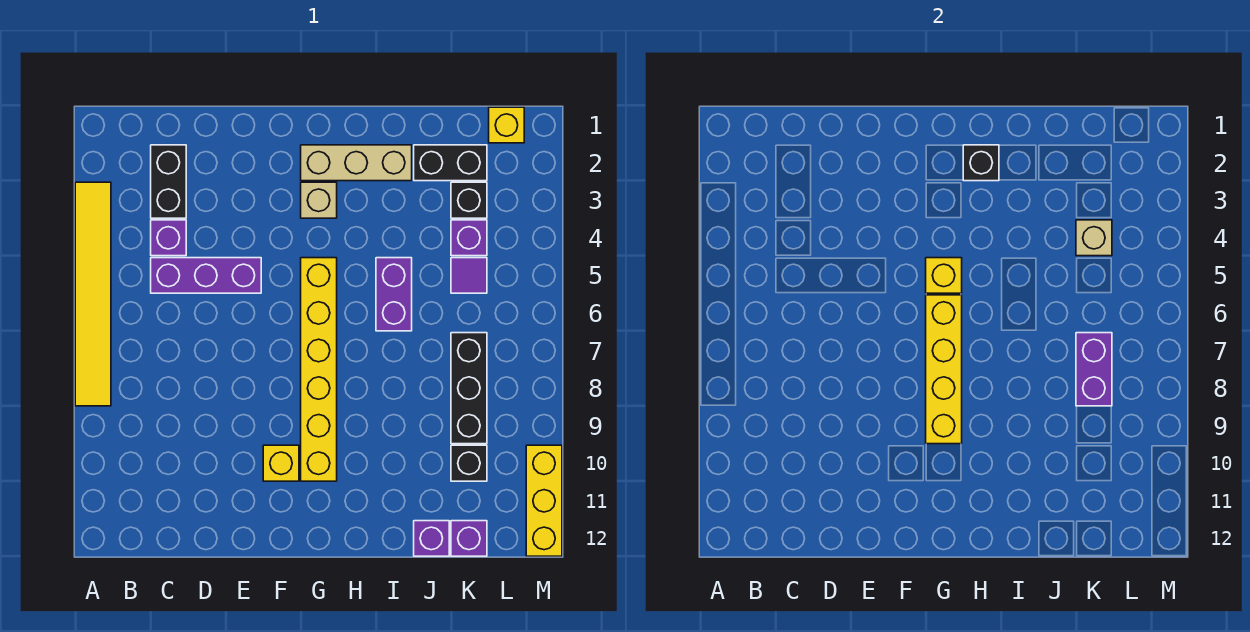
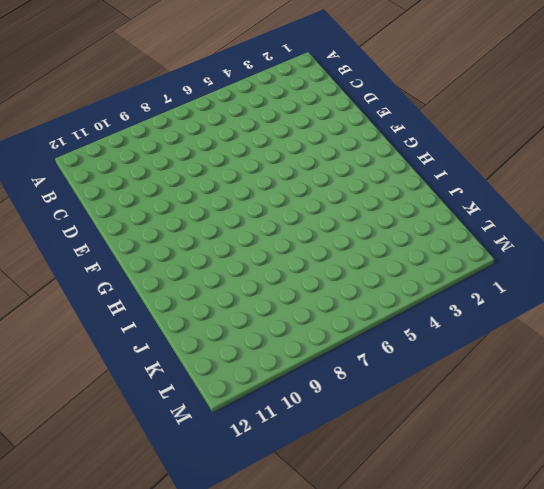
none -> yellow 1x6 tile [75,182,111,406]
none -> black 1x2 brick [151,145,186,218]
none -> purple 1x1 brick [151,220,186,256]

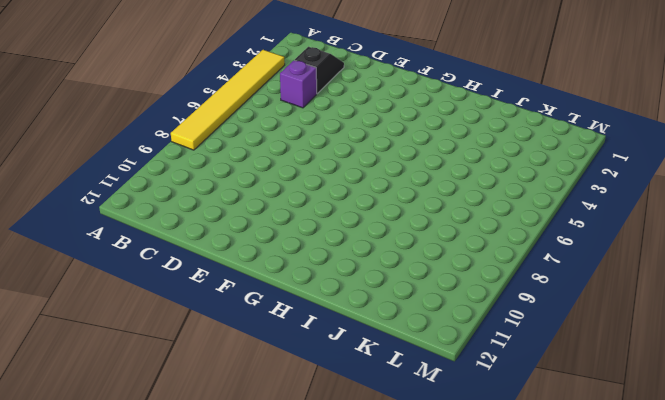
black 1x2 slope [295,47,344,94] -> black 1x2 brick [151,145,186,218]
none -> purple 1x3 brick [151,258,261,293]
none -> yellow 1x1 brick [263,445,299,481]
none -> tan 1x3 brick [301,145,412,181]

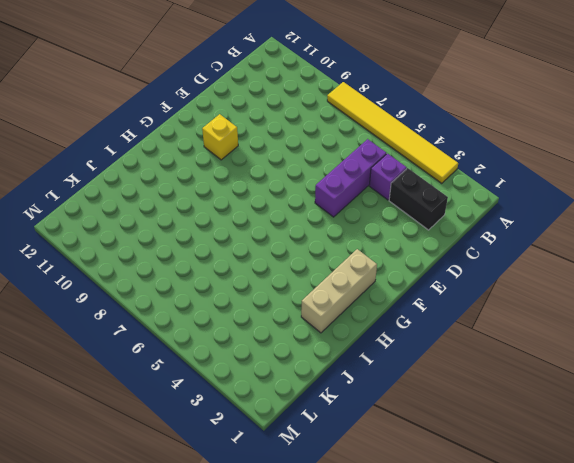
none -> tan 1x1 brick [301,182,337,218]
none -> yellow 1x6 brick [301,258,337,481]
none -> purple 1x2 brick [376,258,412,331]

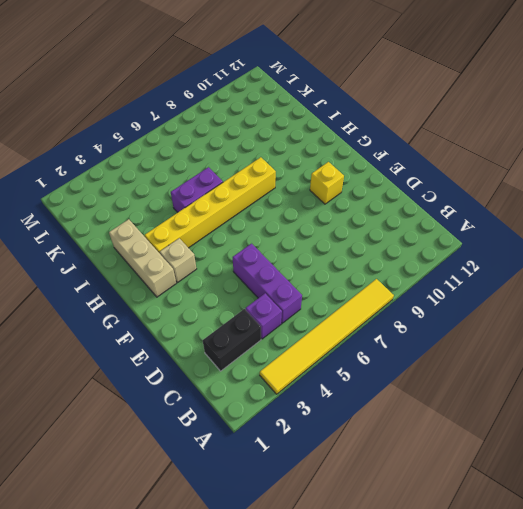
yellow 1x6 brick [145,157,276,253] -> yellow 1x6 brick moved to [301,258,337,481]
none -> black 1x2 brick [414,145,487,181]
none -> purple 1x1 brick [414,521,449,556]
none -> black 1x1 brick [451,182,487,218]

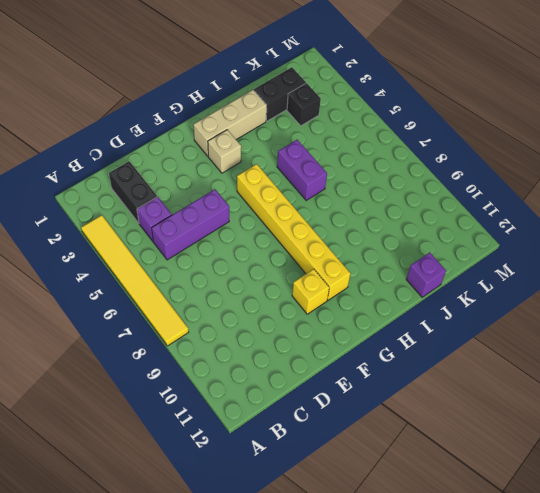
none -> purple 1x1 brick [451,220,487,256]
none -> purple 1x1 tile [451,258,487,293]
none -> black 1x3 brick [451,333,487,444]

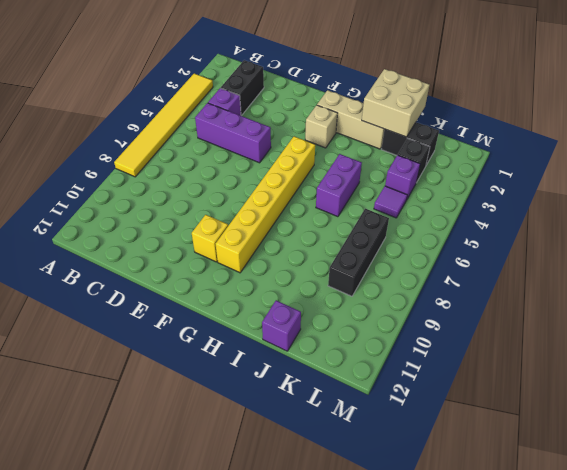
tan 2x2 brick [362,69,430,137] -> none
none -> black 1x1 brick [451,445,487,481]
none -> purple 1x1 brick [451,521,487,556]
none -> yellow 1x1 brick [489,107,524,143]

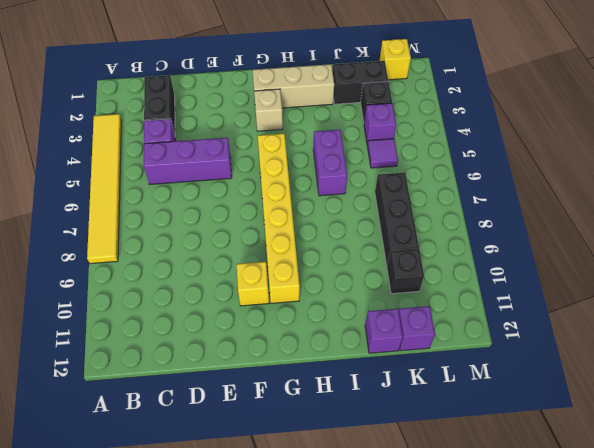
none -> yellow 1x3 brick [526,445,562,556]
none -> yellow 1x1 brick [926,258,962,293]
none -> yellow 1x4 brick [926,295,962,444]

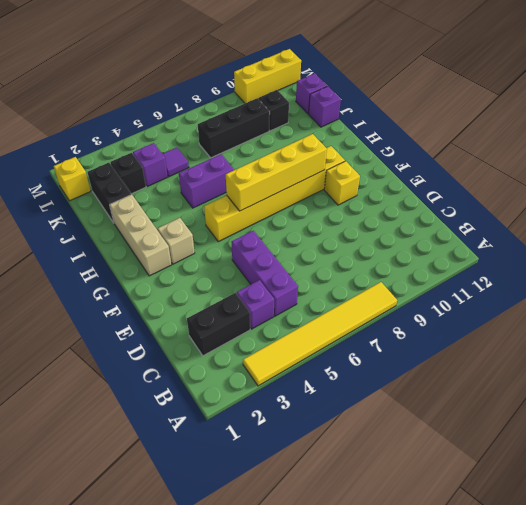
none -> yellow 1x1 brick [926,258,962,293]
none -> black 1x1 brick [963,145,999,181]
none -> tan 1x1 brick [1076,220,1112,256]

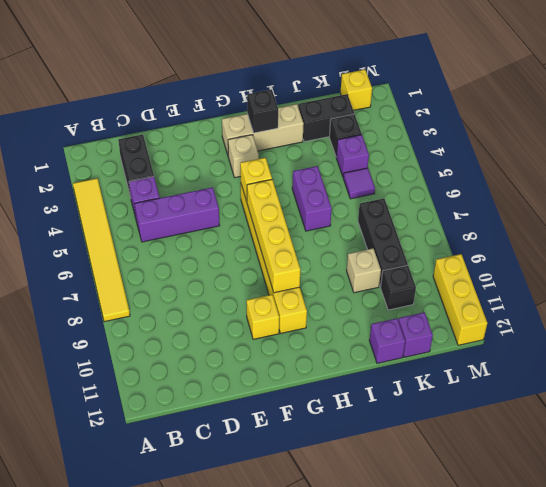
tan 1x1 brick [347,248,381,293] -> tan 1x1 brick moved to [1076,220,1112,256]
none -> purple 1x2 brick [1076,333,1112,406]

